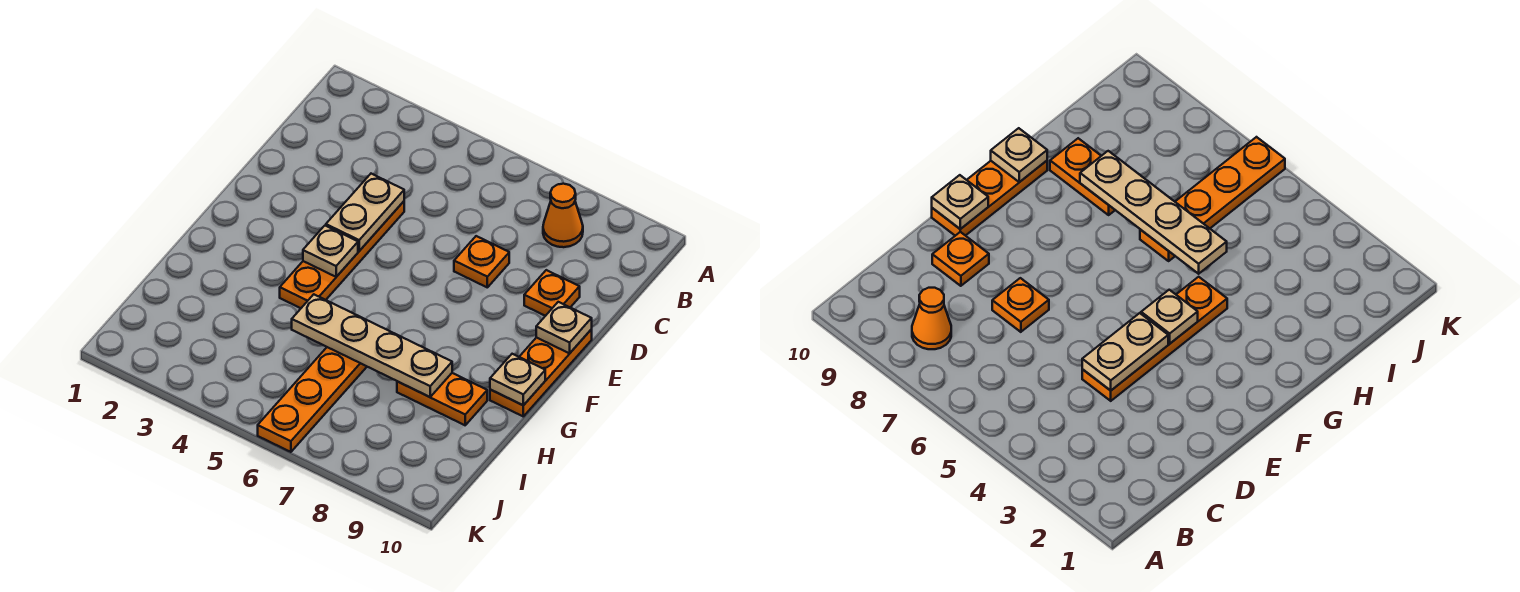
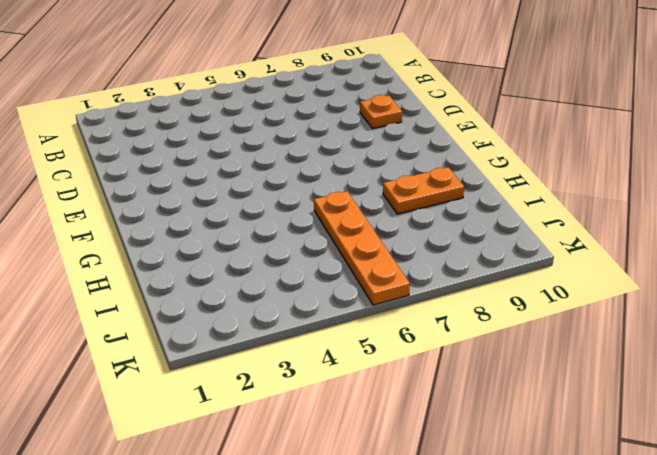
none -> orange 1x1 cone [543,184,583,247]
none -> orange 1x4 plate [280,201,404,308]
none -> orange 1x1 plate [454,236,509,287]

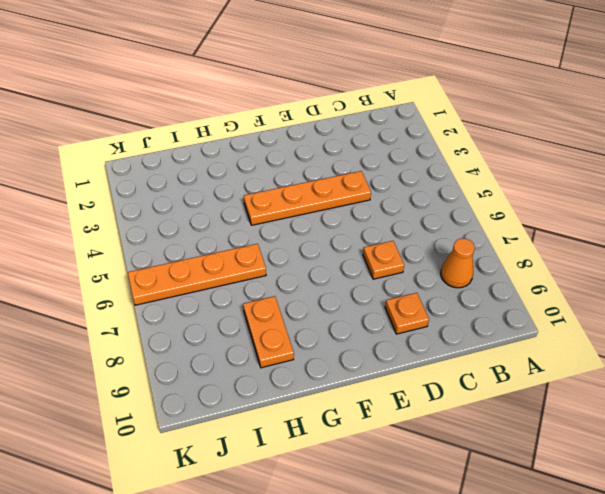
none -> orange 1x3 plate [490,330,592,416]
none -> tan 1x2 plate [326,174,404,251]
none -> tan 1x1 plate [536,302,592,353]

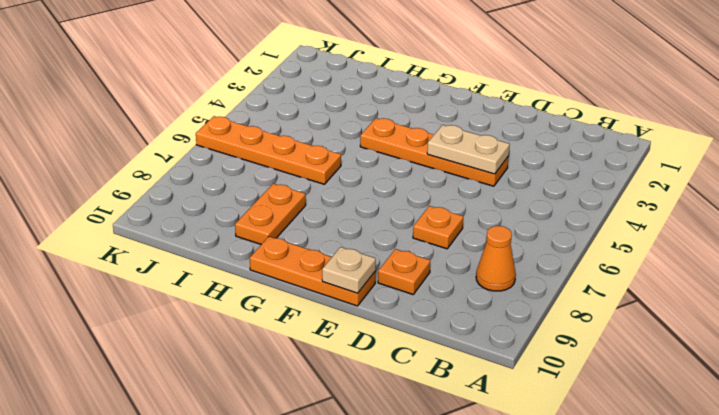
none -> tan 1x1 plate [303,226,358,277]
none -> tan 1x1 plate [490,354,545,405]
none -> tan 1x4 plate [292,294,452,397]

